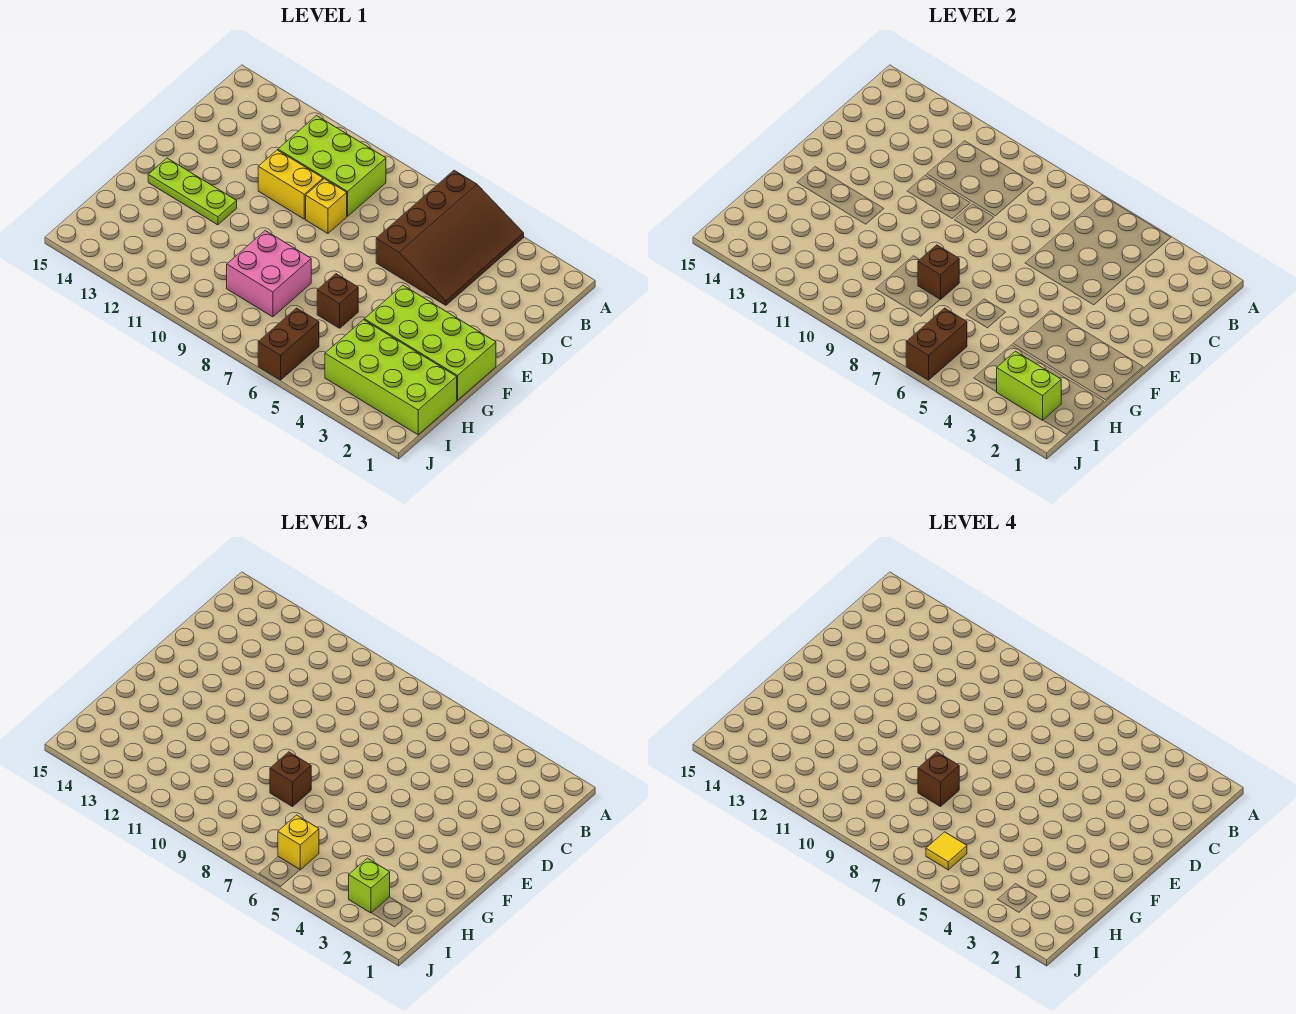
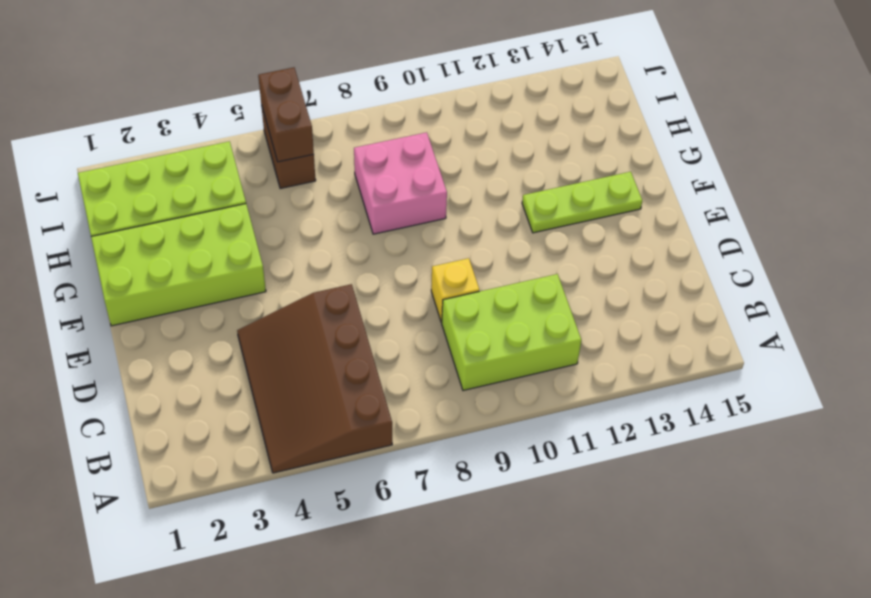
none -> yellow 1x2 brick [258,150,323,219]
none -> brown 1x1 brick [317,274,358,328]
none -> brown 1x1 brick [918,245,959,300]

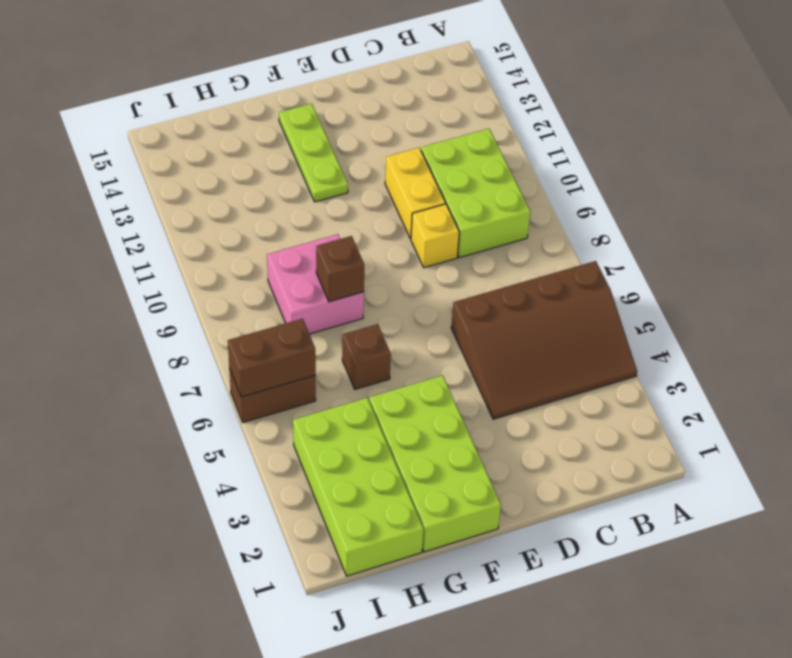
none -> lime 1x2 brick [997,351,1061,420]
none -> brown 1x1 brick [270,752,311,807]
none -> lime 1x1 brick [349,858,390,913]

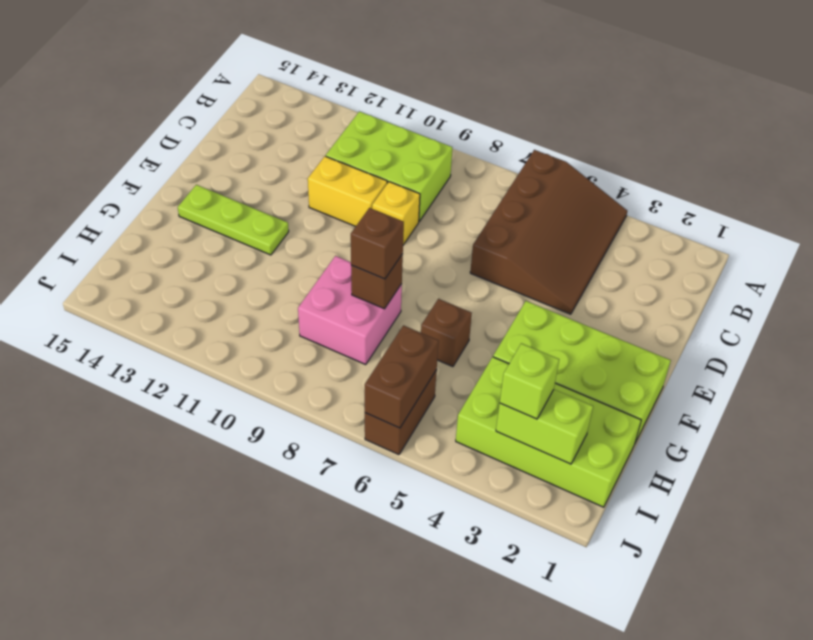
none -> yellow 1x1 brick [278,815,319,870]
none -> brown 1x1 brick [918,752,959,807]
none -> yellow 1x1 tile [926,832,967,870]

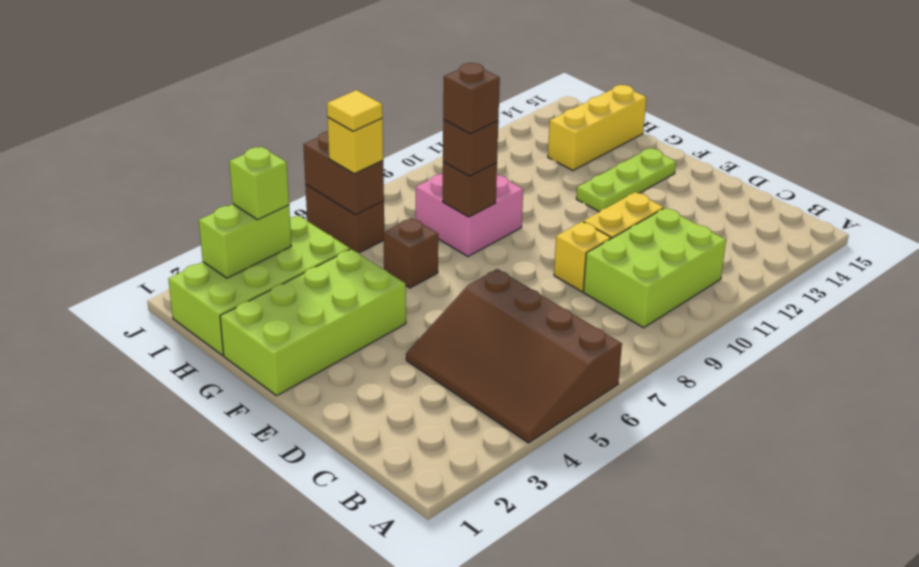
yellow 1x3 brick [548,85,647,171] -> none

